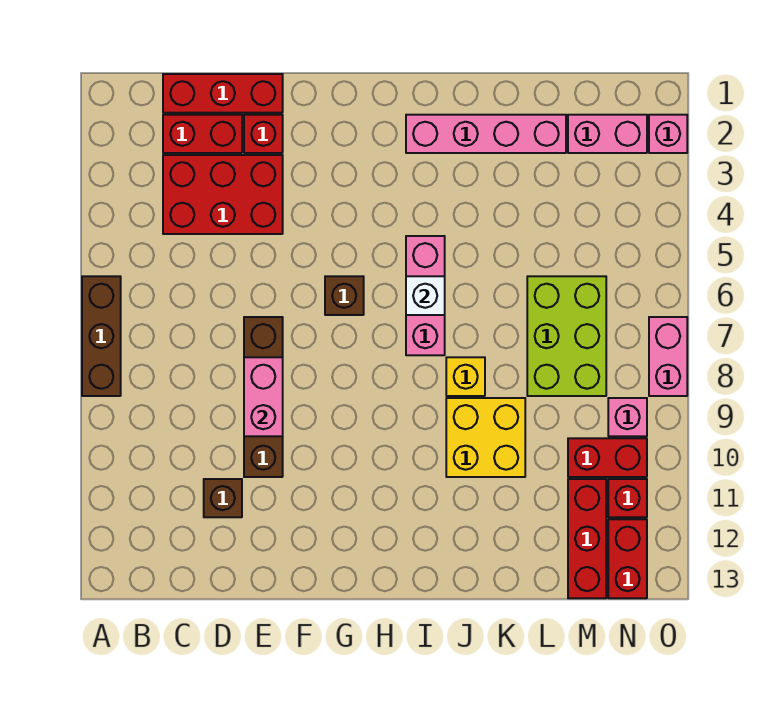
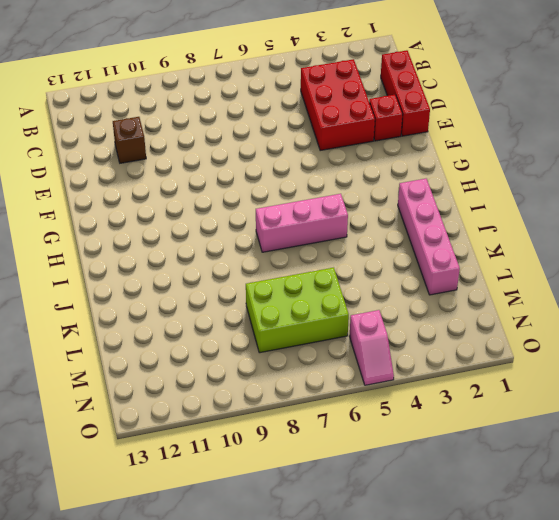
pink 1x2 slope [349,310,394,385] -> none
none -> brown 1x3 brick [82,276,121,396]
none -> red 1x2 brick [163,115,242,153]
none -> brown 1x4 brick [244,317,283,477]

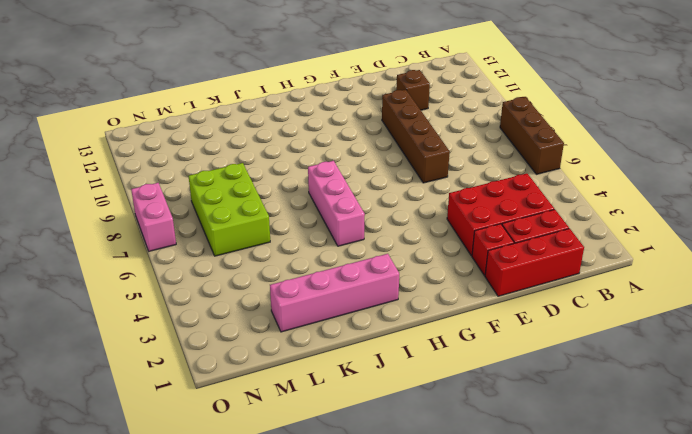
none -> brown 1x1 brick [325,276,364,315]
none -> yellow 1x1 brick [446,357,485,396]
none -> yellow 2x2 brick [446,398,525,477]

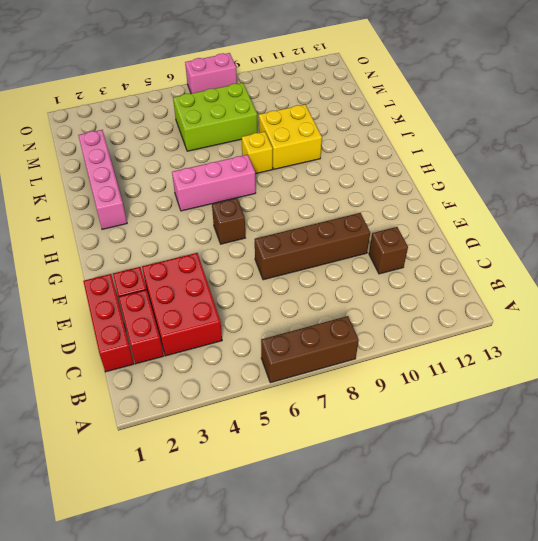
none -> pink 1x2 brick [568,115,647,153]
none -> red 1x2 brick [568,438,647,477]
none -> red 1x3 brick [568,479,606,598]

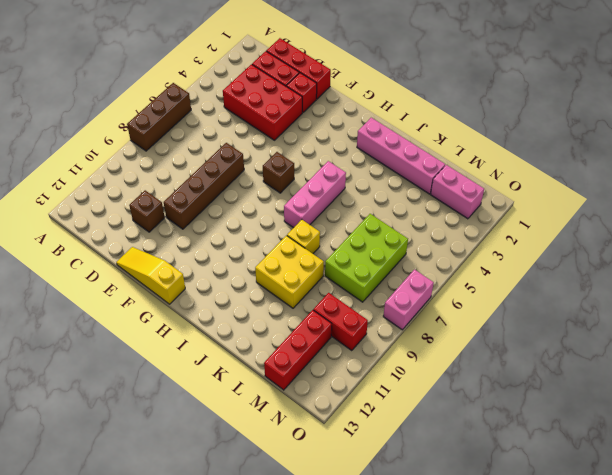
yellow 1x3 slope [116,247,185,304] -> none
none -> pink 1x1 brick [608,398,647,436]
none -> red 1x1 brick [608,479,647,517]
none -> red 1x2 brick [608,519,647,598]

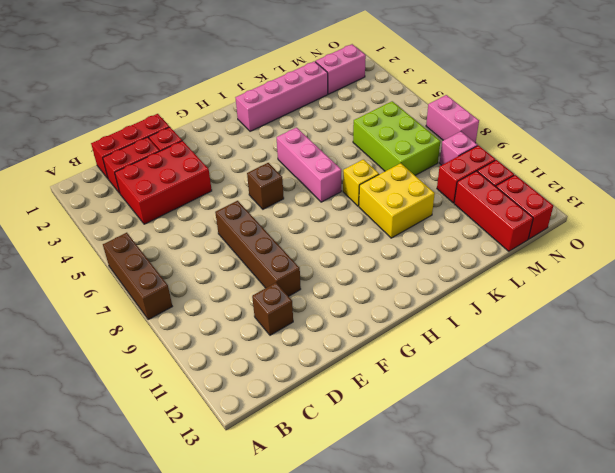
none -> pink 1x1 brick [649,115,687,153]
none -> pink 1x2 brick [244,357,283,436]
none -> white 1x1 brick [406,276,445,315]

